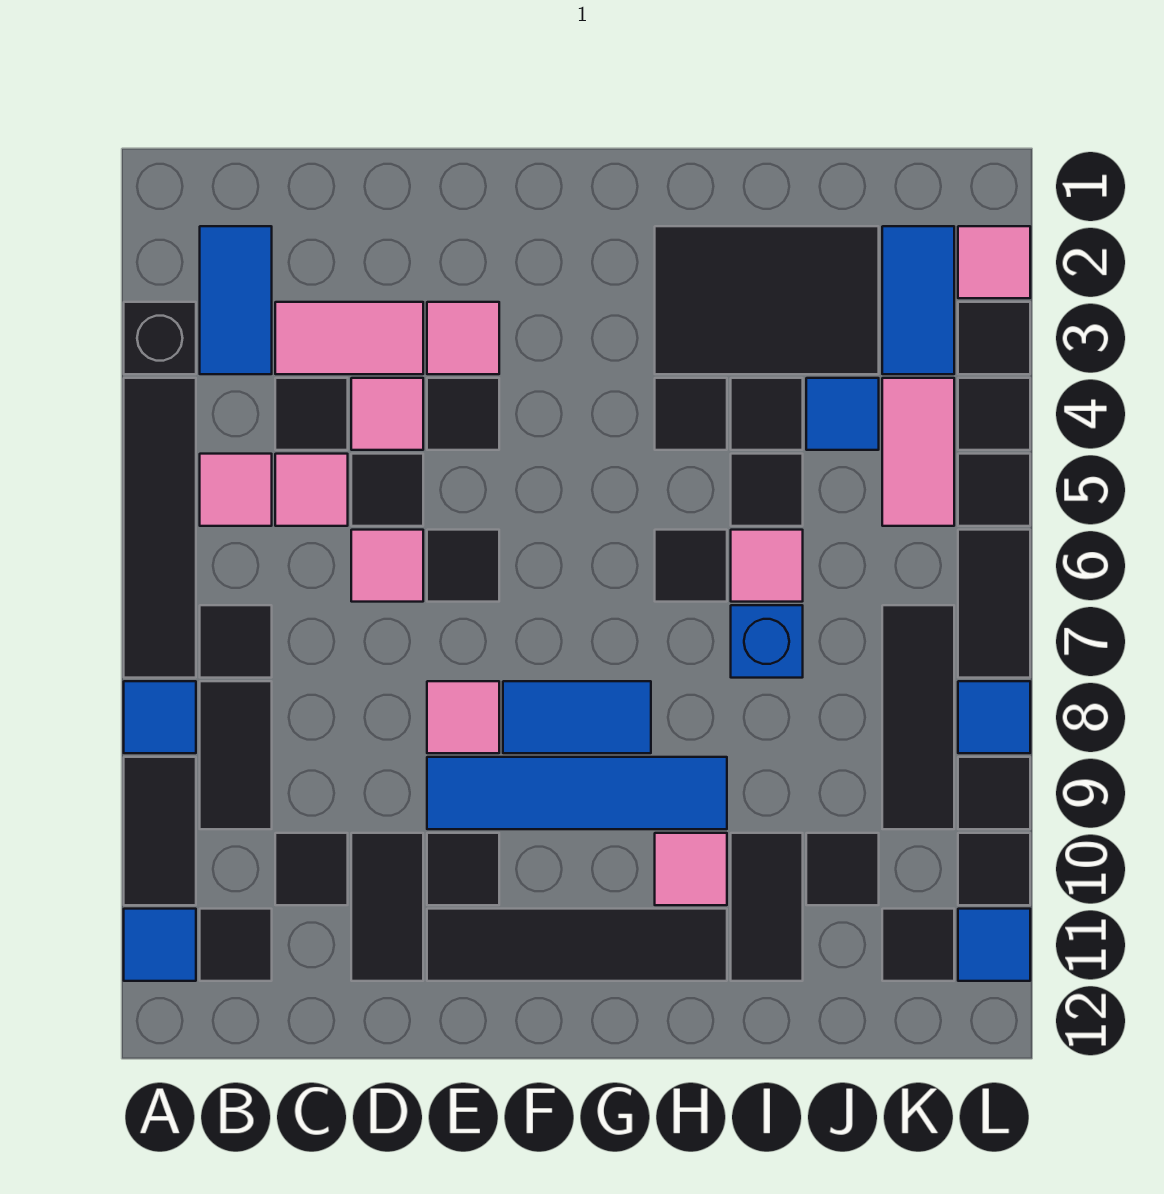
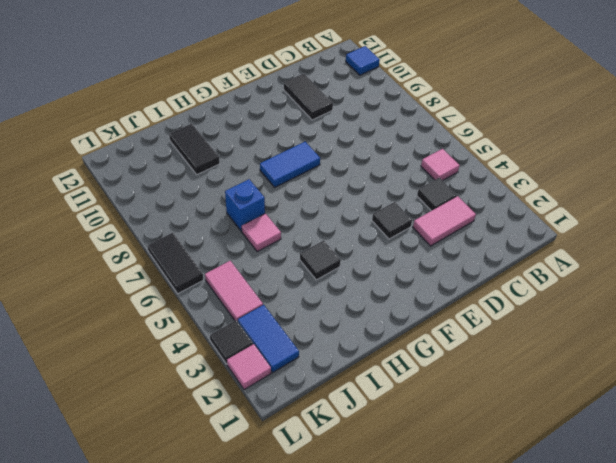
none -> black 1x1 brick [124,302,196,374]
none -> black 1x4 tile [124,378,196,678]
none -> blue 1x1 tile [124,681,196,753]
none -> black 1x2 tile [124,757,196,905]

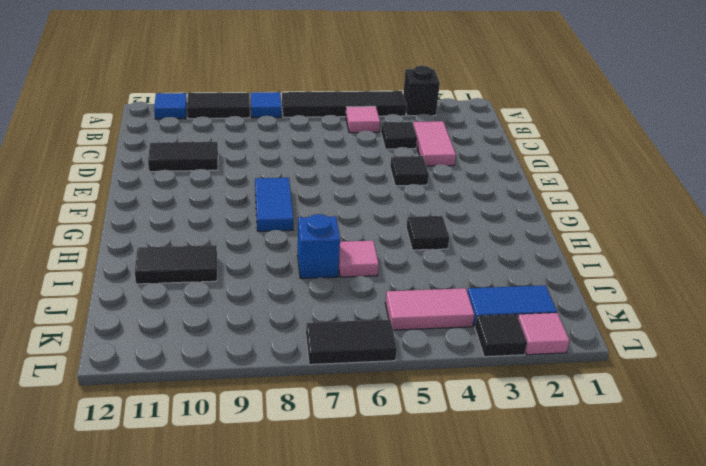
none -> blue 1x2 tile [200,226,272,374]
none -> black 1x1 tile [200,605,272,678]
none -> black 1x2 tile [200,681,272,829]
none -> black 1x1 tile [200,909,272,981]

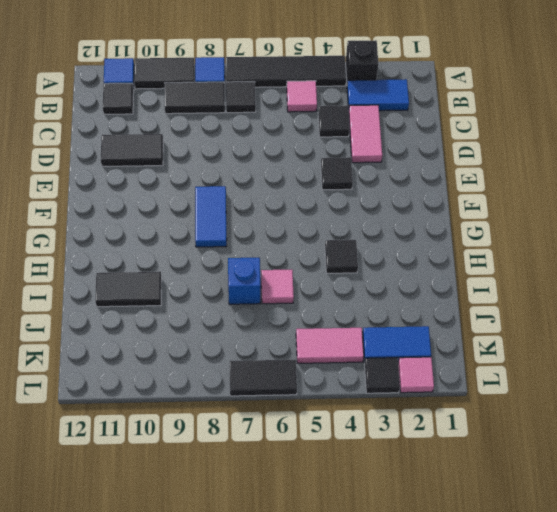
none -> pink 1x1 tile [275,454,348,526]
none -> black 1x1 tile [275,833,348,905]
none -> pink 1x1 tile [351,378,423,450]
none -> black 1x1 tile [351,454,423,526]

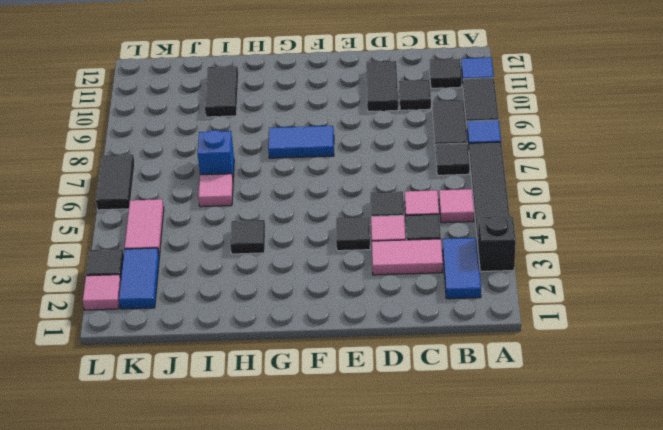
none -> pink 1x1 tile [351,530,423,602]
none -> pink 1x1 tile [427,302,499,374]
none -> black 1x1 tile [427,530,499,602]
none -> pink 1x1 tile [427,681,499,753]

